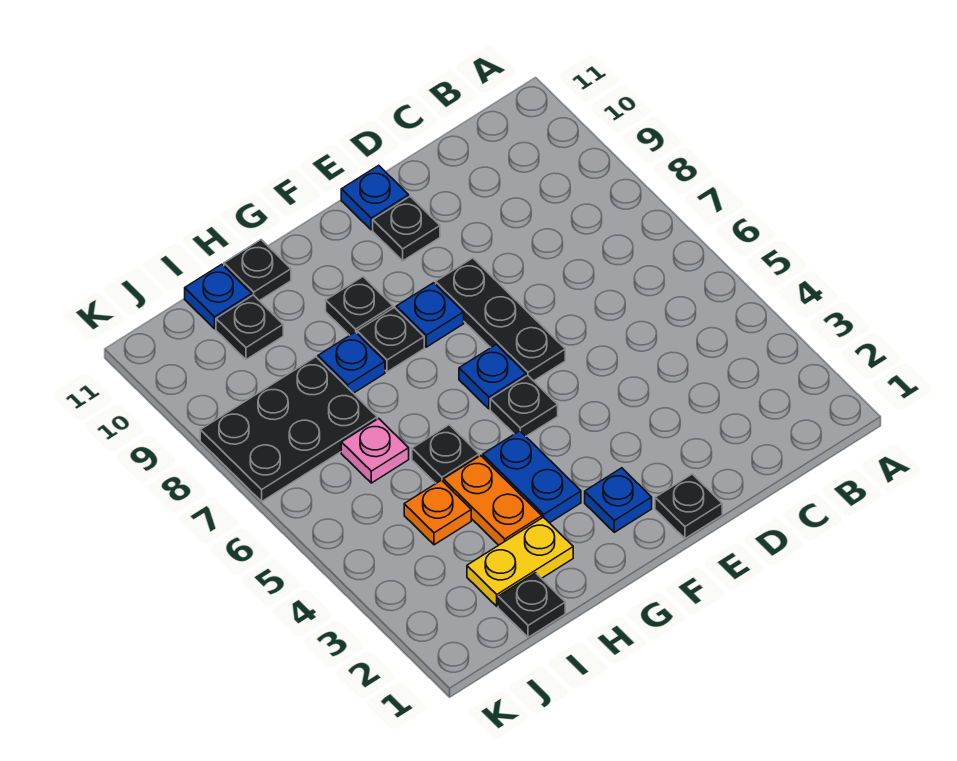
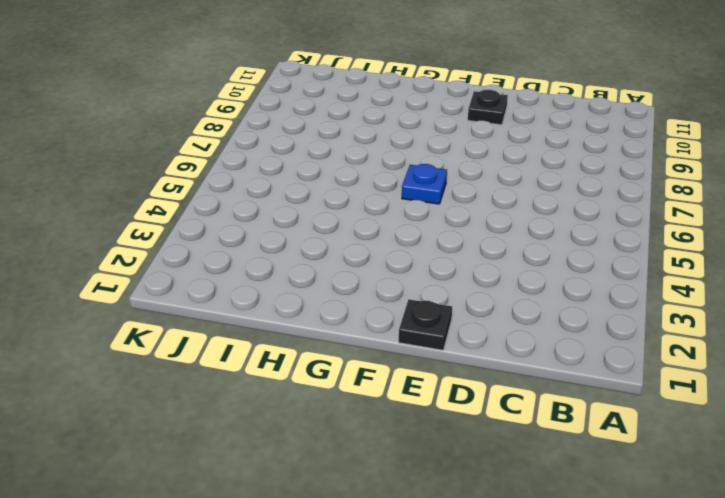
none -> black 1x3 plate [436,258,565,381]
none -> blue 1x1 plate [341,165,409,230]
none -> blue 1x1 plate [585,468,652,532]

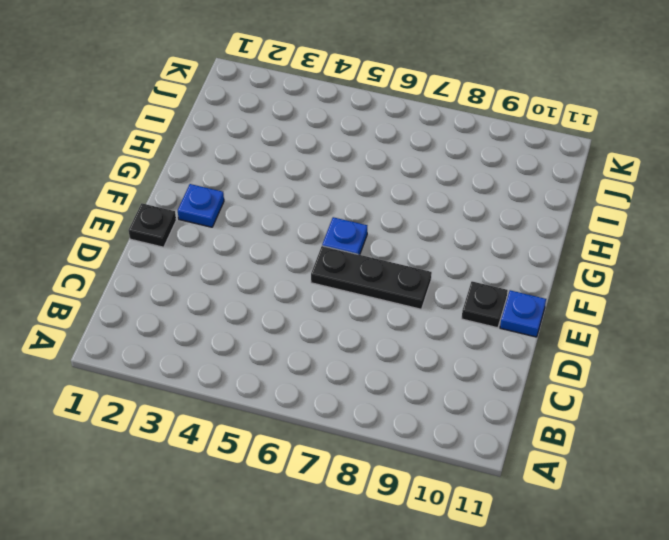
none -> black 1x1 plate [490,375,558,436]
none -> blue 1x1 plate [396,283,464,347]
none -> blue 1x2 plate [483,431,581,523]

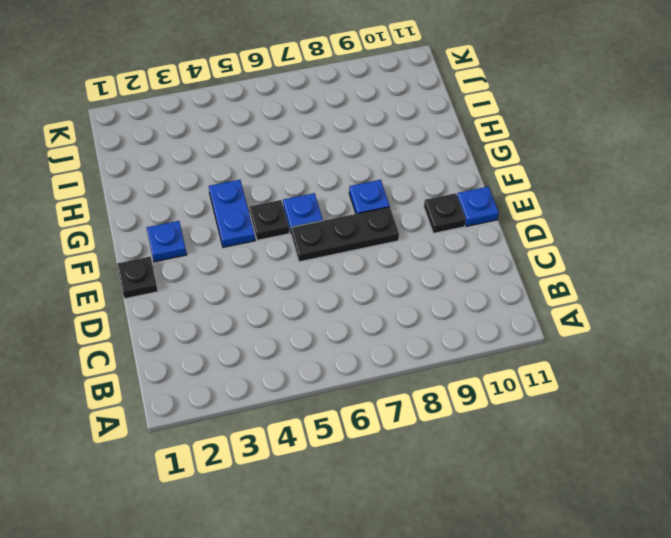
blue 1x2 plate [209,180,255,247] -> blue 1x2 plate turned to [483,431,581,523]
none -> black 1x1 plate [357,307,424,372]
none -> black 1x1 plate [326,277,393,335]
none -> yellow 1x2 plate [467,517,573,606]

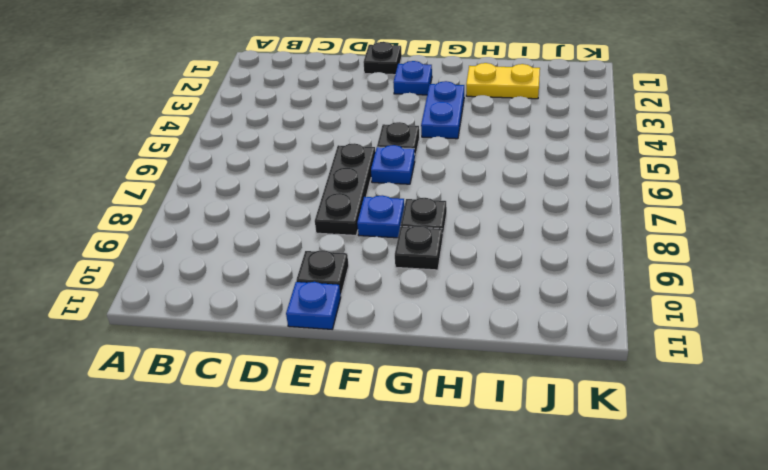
none -> orange 1x2 plate [443,456,542,545]
none -> black 1x1 plate [412,425,479,483]
none -> blue 1x1 plate [318,332,385,393]

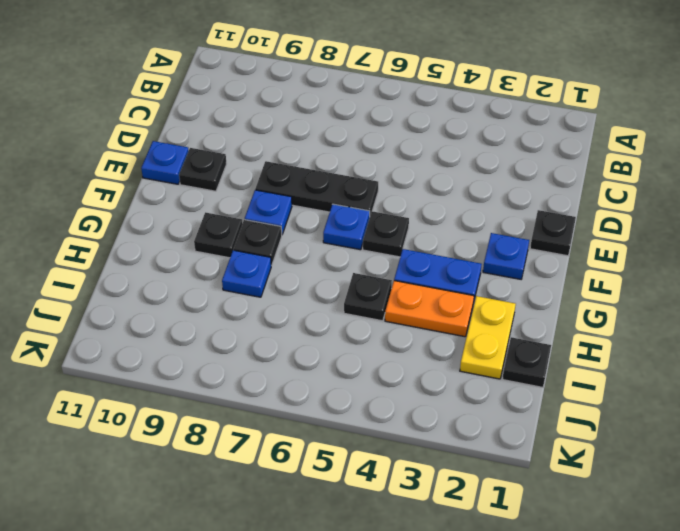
none -> black 1x1 plate [224,240,291,301]
none -> orange 1x1 plate [404,480,471,545]
none -> pink 1x1 plate [341,419,409,483]

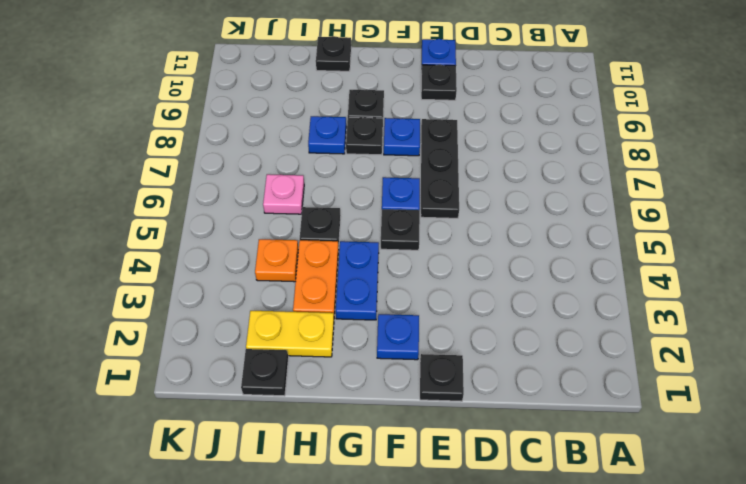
none -> black 2x3 plate [200,357,377,501]
none -> black 1x1 plate [216,295,283,359]
none -> blue 1x1 plate [185,264,252,329]

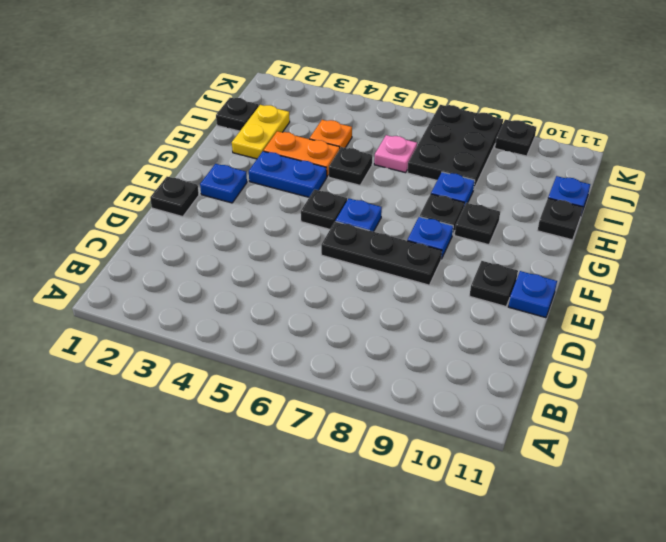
black 1x1 plate [495,120,536,156] -> black 1x1 plate moved to [216,295,283,359]

